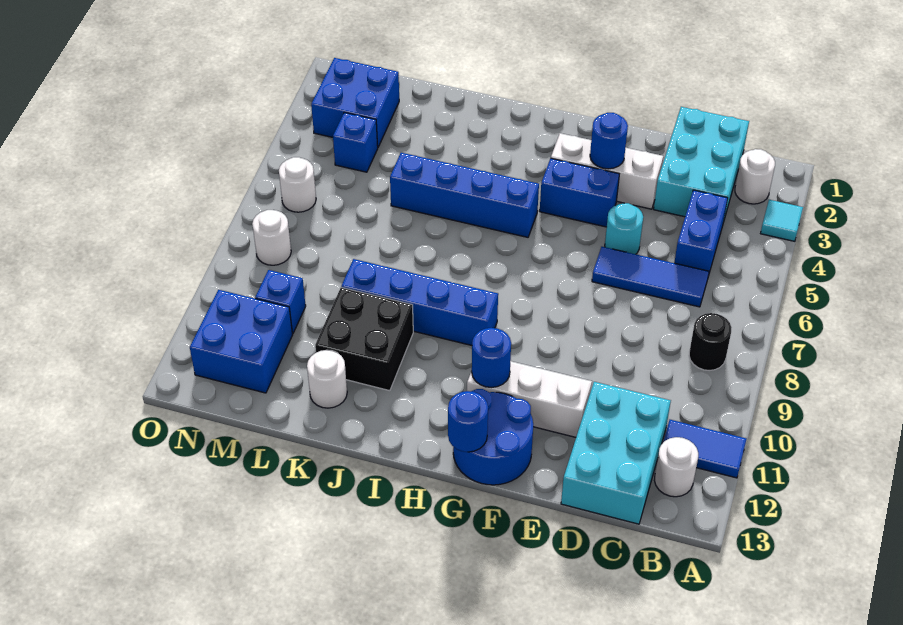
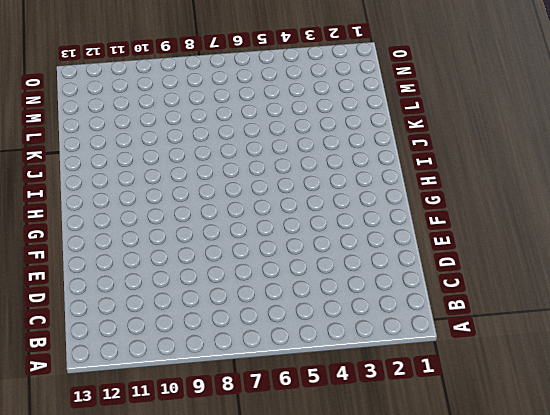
none -> cyan 1x1 tile [761,200,803,241]
none -> blue 1x2 tile [663,420,746,478]
none -> white 1x1 round brick [735,149,775,204]

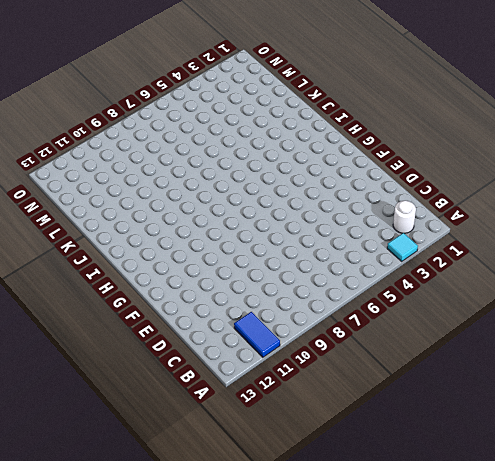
none -> black 1x1 round brick [689,313,732,371]
none -> white 1x1 round brick [654,437,698,497]
none -> cyan 2x3 brick [654,107,749,222]

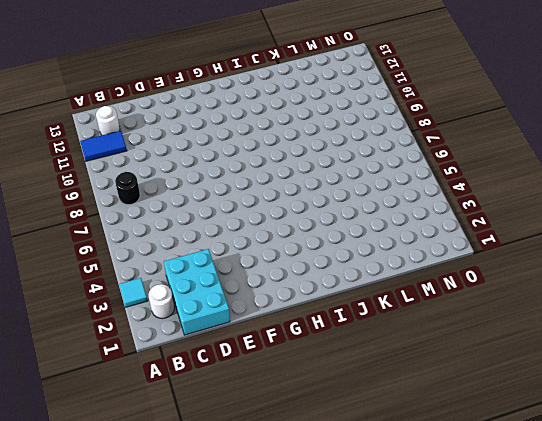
none -> blue 1x2 brick [674,190,728,276]
none -> blue 1x3 tile [592,247,709,307]
none -> cyan 2x3 brick [561,382,671,524]

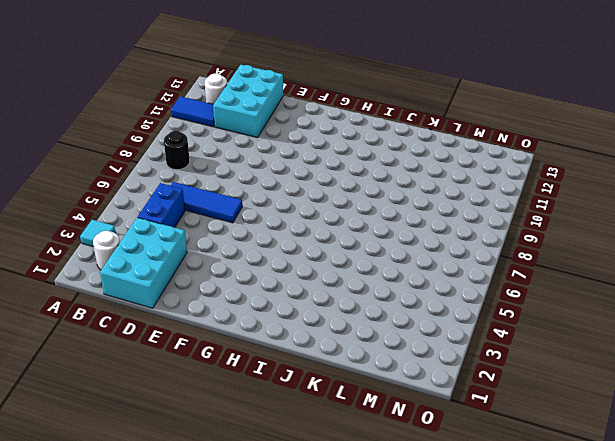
none -> white 1x3 brick [551,133,663,209]
none -> cyan 1x1 round brick [605,203,643,254]
none -> white 1x3 brick [467,361,592,437]

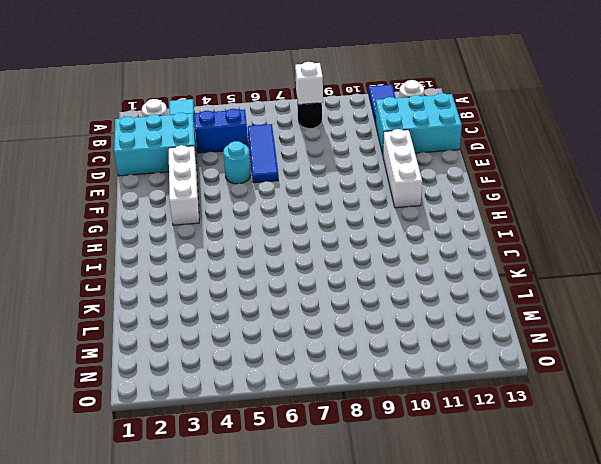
white 1x1 brick [295,62,323,104] -> none
none -> blue 1x2 brick [540,158,619,227]
none -> blue 2x2 round brick [453,389,533,485]
none -> blue 1x4 brick [390,153,539,237]

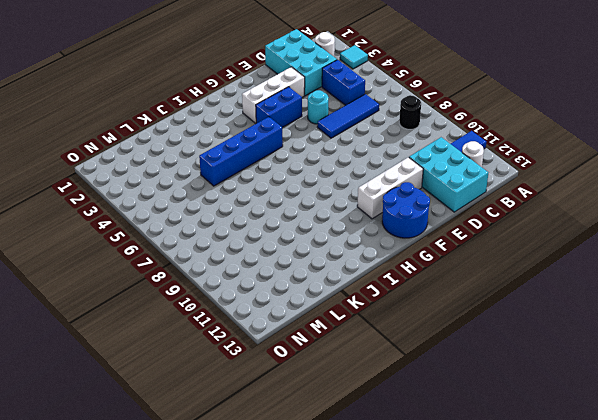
none -> blue 1x4 brick [341,259,498,345]
none -> black 2x2 brick [315,287,413,391]
none -> white 1x1 round brick [307,350,347,408]

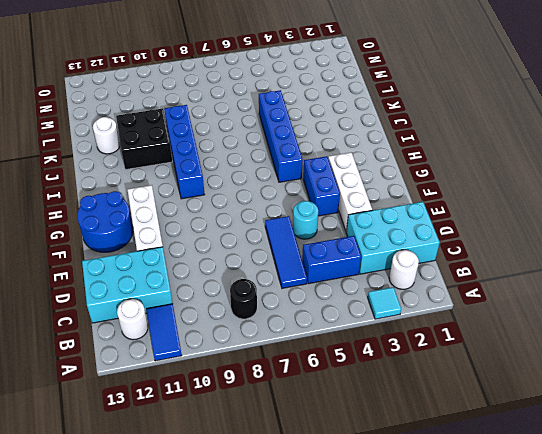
none -> blue 2x2 brick [311,58,399,147]
none -> blue 1x1 brick [333,112,378,172]
none -> blue 1x1 brick [255,270,306,334]

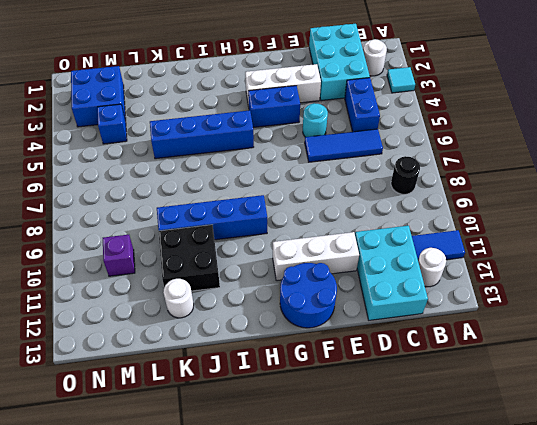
purple 1x1 brick [103,235,135,276] -> blue 1x1 brick [255,270,306,334]
none -> blue 2x2 brick [190,290,293,393]
none -> white 1x1 round brick [279,157,316,212]
none -> white 1x1 round brick [252,210,291,265]

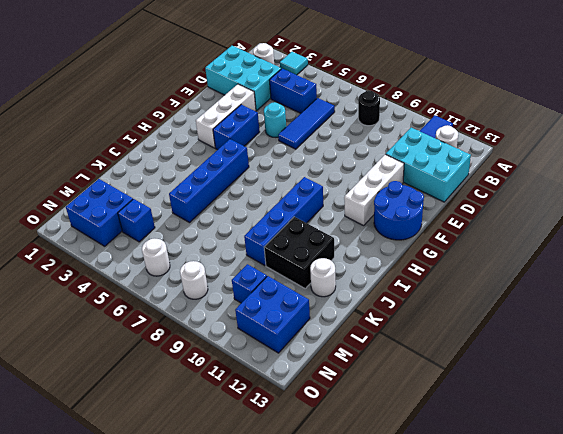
none -> blue 1x1 round brick [590,113,628,169]
none -> blue 1x1 round brick [472,328,511,387]
none -> blue 1x1 round brick [448,391,488,452]

